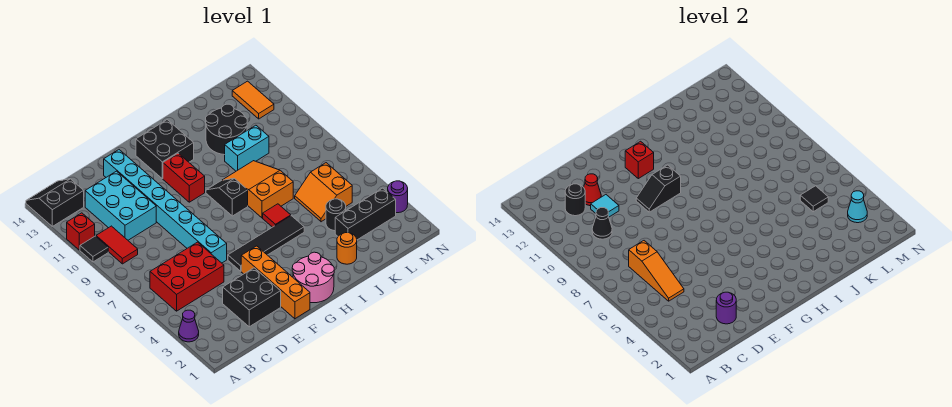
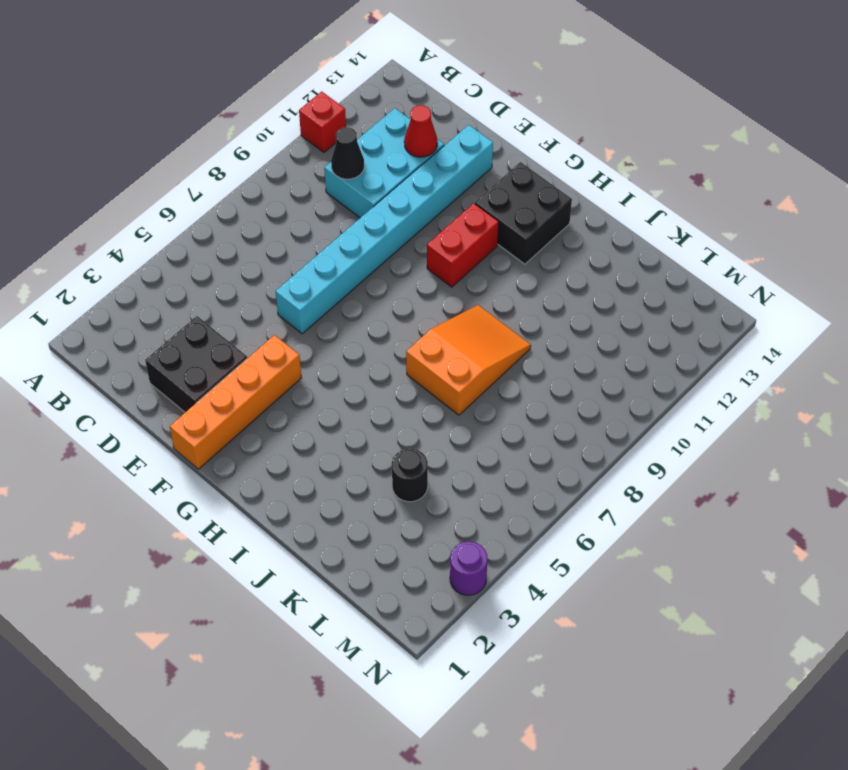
none -> purple 1x1 cone [179,310,199,342]
none -> black 1x1 tile [80,236,108,262]
none -> black 2x2 slope [26,179,84,226]
none -> red 2x3 brick [150,242,224,311]

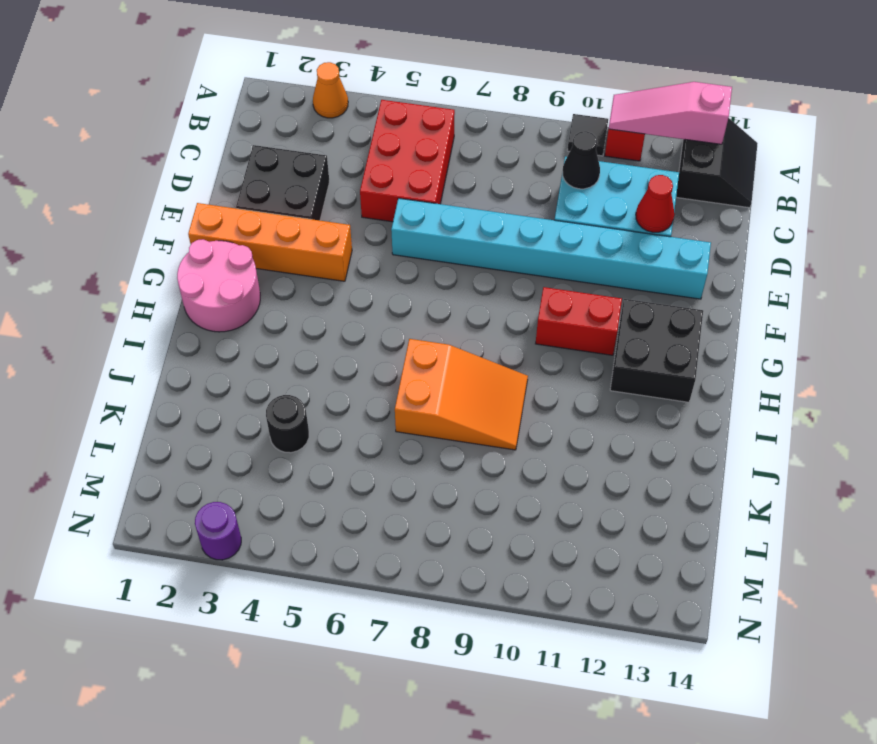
orange 1x1 cone [313,62,348,118] -> purple 1x1 cone [179,310,199,342]
pink 1x3 slope [609,82,732,144] -> none
none -> red 1x2 tile [96,226,138,264]
none -> black 1x4 tile [228,216,304,271]
none -> black 1x2 slope [206,178,248,216]
none -> red 1x1 tile [263,204,291,227]

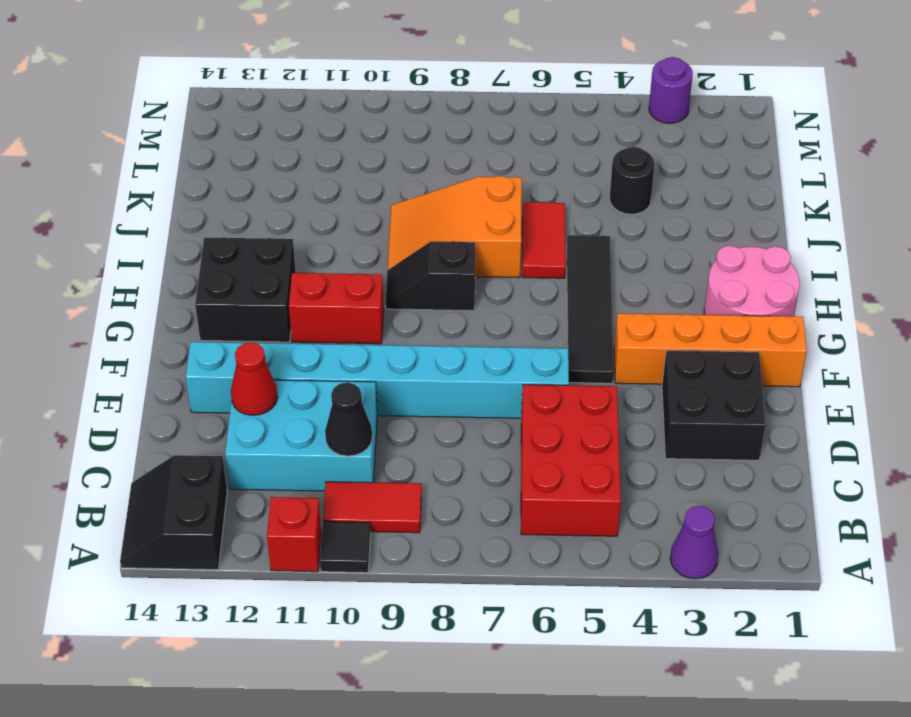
red 1x2 tile [522,202,566,278] -> red 1x1 tile [263,204,291,227]
none -> orange 1x1 round brick [337,233,357,264]
none -> cyan 1x2 brick [225,125,269,171]
none -> black 2x2 round brick [206,104,247,155]
none -> black 1x3 brick [335,188,396,240]

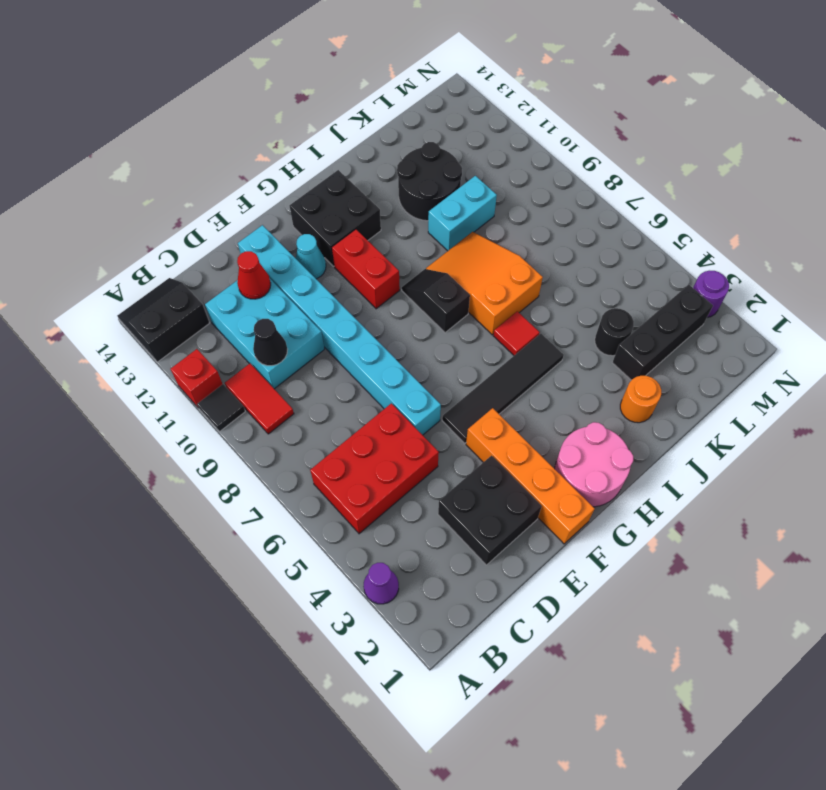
cyan 1x1 cone [296,234,326,279] -> cyan 1x1 cone moved to [848,191,867,223]
none -> orange 2x2 slope [295,163,352,222]
none -> orange 1x2 tile [232,81,274,119]
none -> orange 1x3 slope [629,241,684,301]
none -> black 1x1 round brick [565,184,585,216]

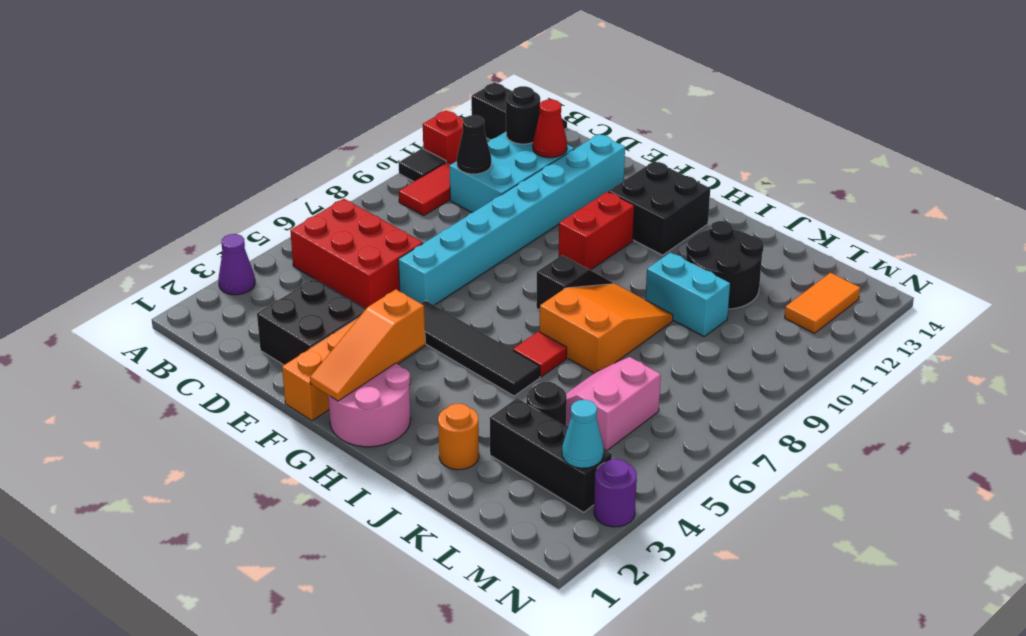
orange 1x3 slope [310,289,425,401] -> orange 1x3 slope moved to [629,241,684,301]
pink 2x2 slope [566,357,661,451] -> orange 2x2 slope [295,163,352,222]
none -> purple 1x1 round brick [716,292,736,324]
none -> cyan 1x1 tile [591,195,619,217]
none -> black 1x2 slope [636,165,681,212]
none -> red 1x1 brick [625,141,654,179]

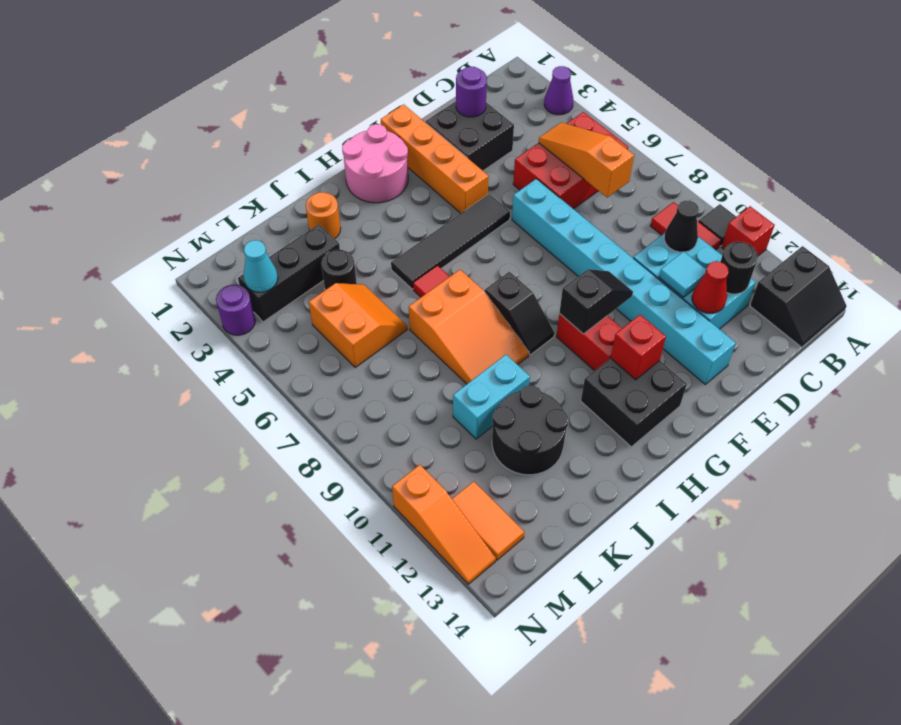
orange 1x3 slope [392,465,496,584] -> none
none -> black 1x1 tile [800,186,828,212]

